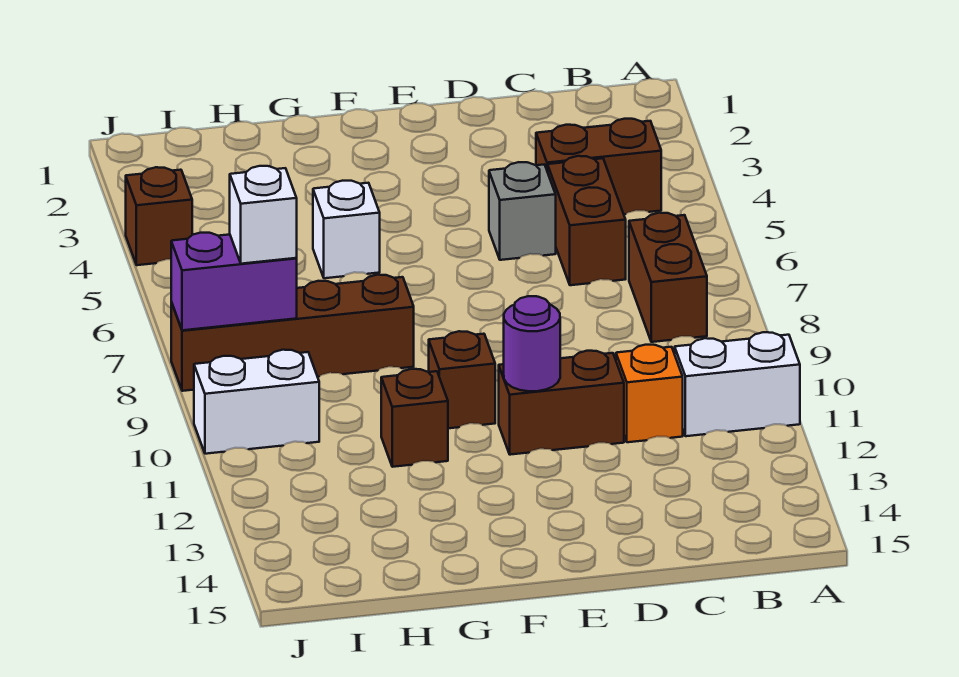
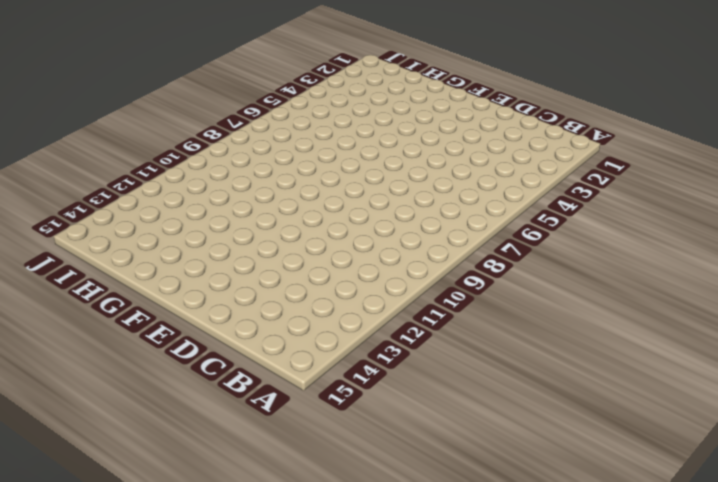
none -> white 1x2 brick [675,332,800,436]
none -> brown 1x2 brick [536,119,661,214]
none -> brown 1x2 brick [629,213,707,342]

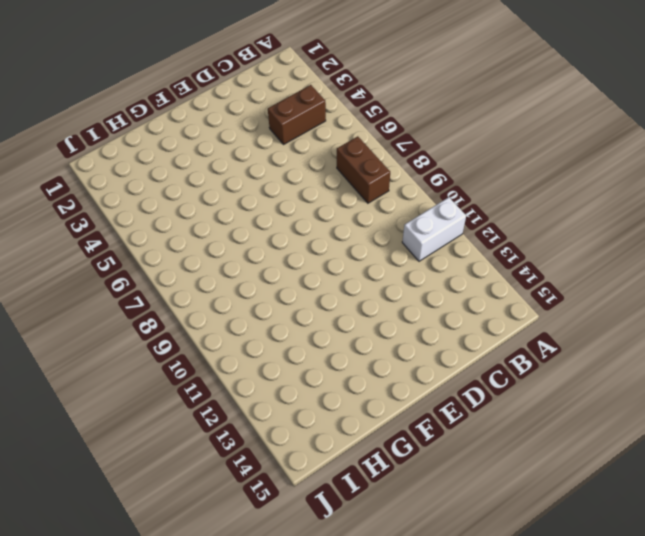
none -> brown 1x2 brick [548,156,626,285]
none -> orange 1x1 brick [616,345,683,442]
none -> grey 1x1 brick [489,162,556,260]

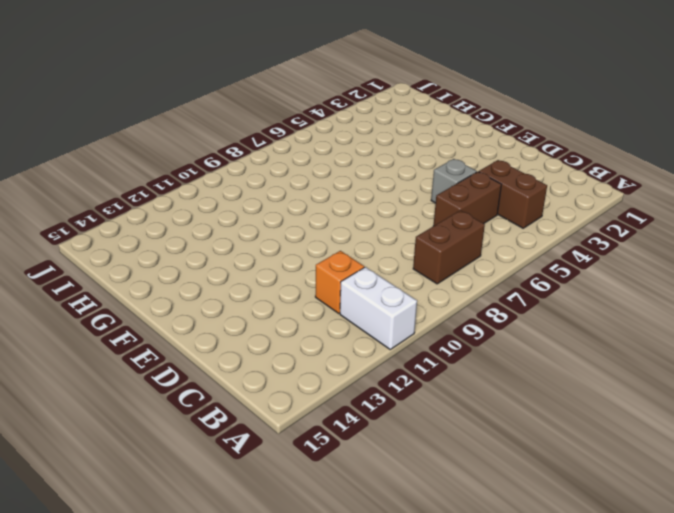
none -> brown 1x2 brick [499,351,624,455]
none -> brown 1x1 brick [429,331,495,428]
none -> white 1x1 brick [313,181,380,278]

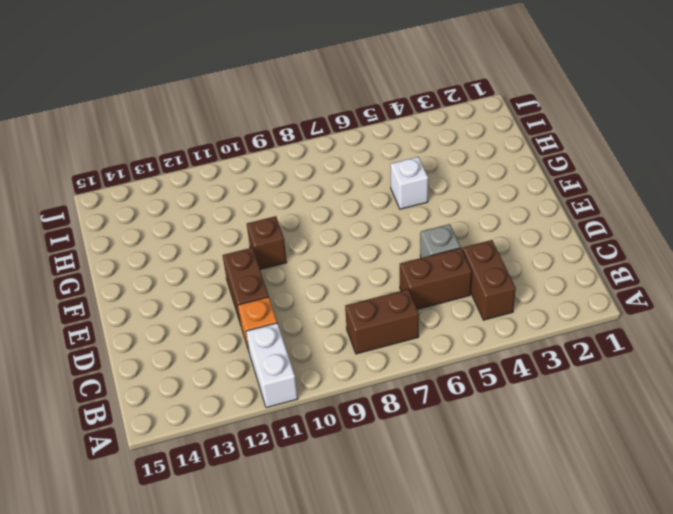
none -> brown 1x4 brick [171,275,414,391]
none -> brown 1x1 brick [381,369,448,467]
none -> white 1x2 brick [194,350,319,454]

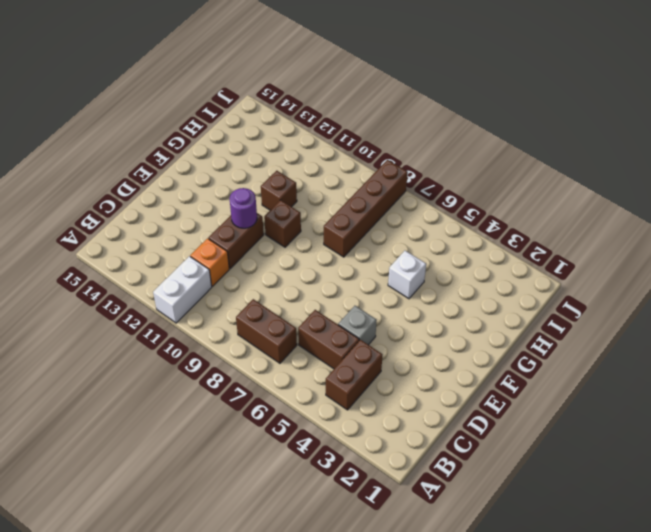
none -> white 1x2 brick [194,350,319,454]
none -> brown 1x1 brick [126,167,192,265]
none -> purple 1x2 brick [171,233,297,330]

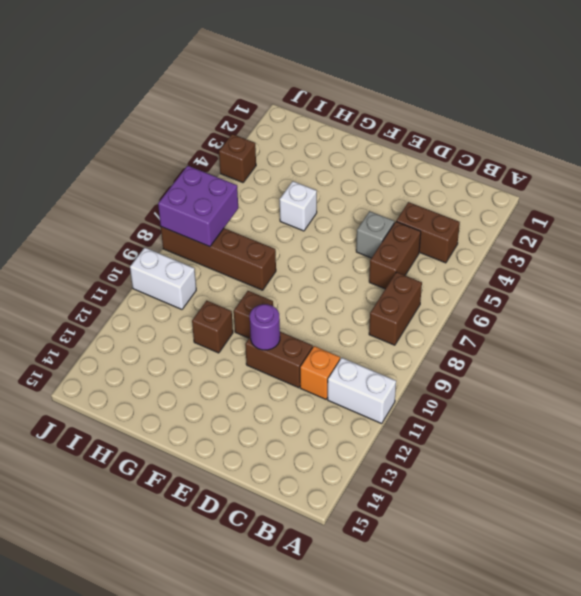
purple 2x2 brick [158,166,238,247] -> purple 1x2 brick [171,233,297,330]
none -> white 1x1 brick [230,166,297,264]

